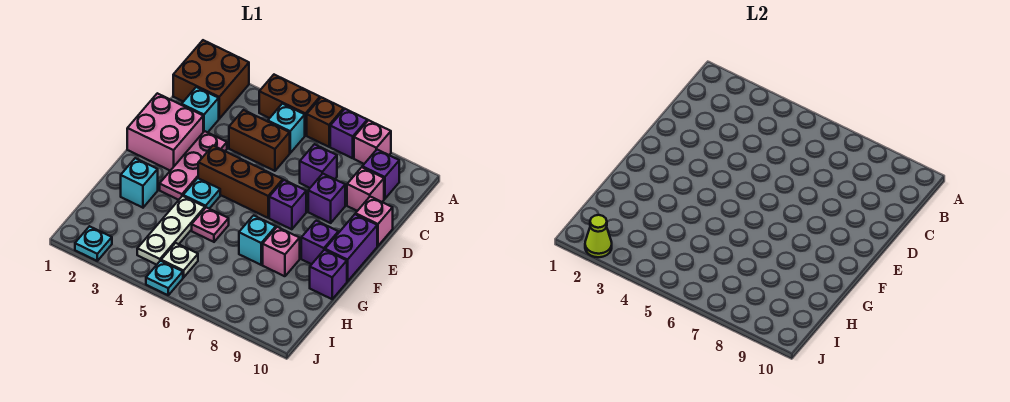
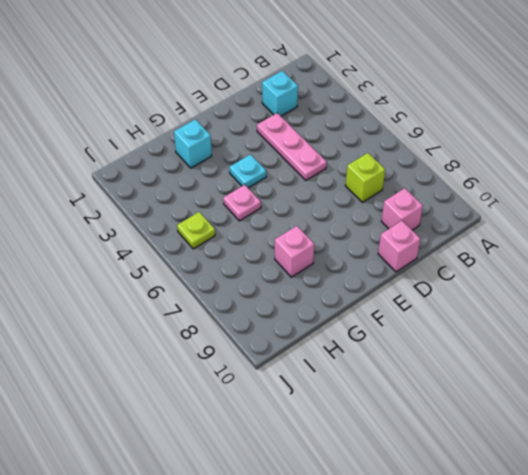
lime 1x1 brick [345,153,385,202] -> purple 1x1 brick [300,144,337,188]
pink 1x3 plate [257,113,327,180] -> pink 1x3 plate turned to [160,131,227,200]
lime 1x1 plate [177,212,215,249] -> white 1x1 plate [161,243,198,278]
none -> brown 2x2 brick [173,40,249,119]
none -> brown 1x2 brick [259,75,320,135]
none -> brown 1x1 brick [307,97,344,147]
none -> purple 1x1 brick [330,109,367,158]

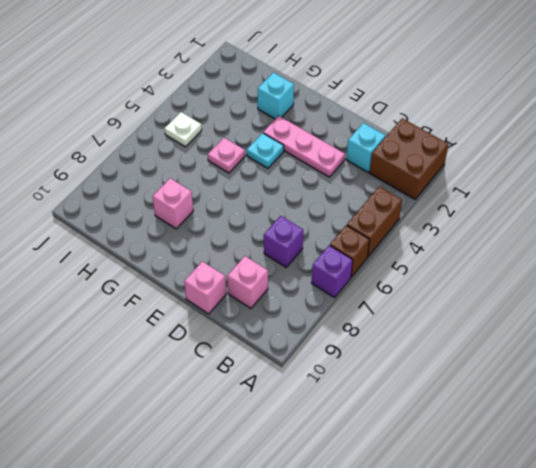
none -> pink 1x1 brick [354,120,391,164]
none -> cyan 1x1 brick [268,104,305,153]
none -> purple 1x1 brick [362,150,399,199]
none -> brown 1x2 brick [229,110,290,171]

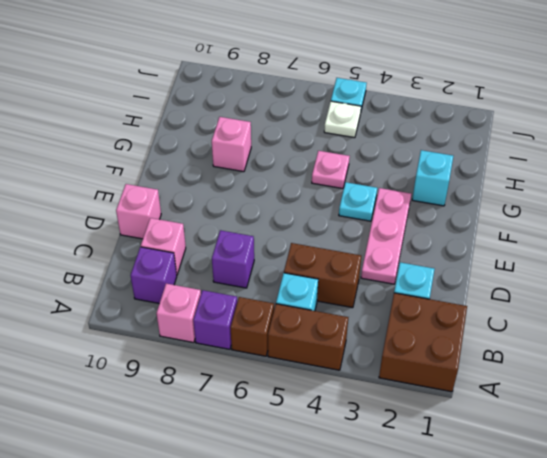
none -> pink 2x2 brick [127,93,203,171]
none -> purple 1x1 brick [308,174,345,223]
none -> brown 1x3 brick [198,146,283,218]
none -> purple 1x1 brick [269,180,306,229]

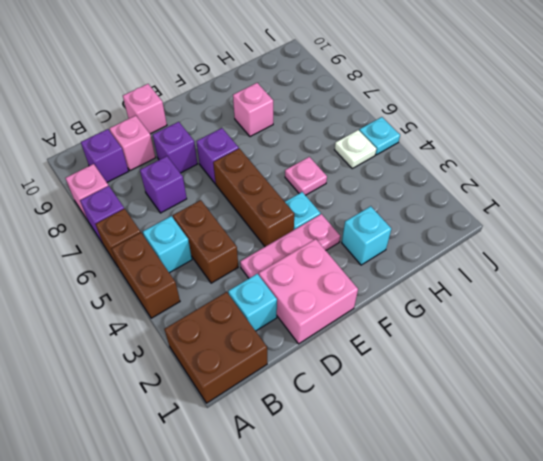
none -> purple 1x2 brick [325,214,377,282]
none -> purple 1x1 brick [301,221,338,264]
none -> white 1x3 plate [137,196,205,265]
none -> cyan 1x1 brick [239,215,276,265]

